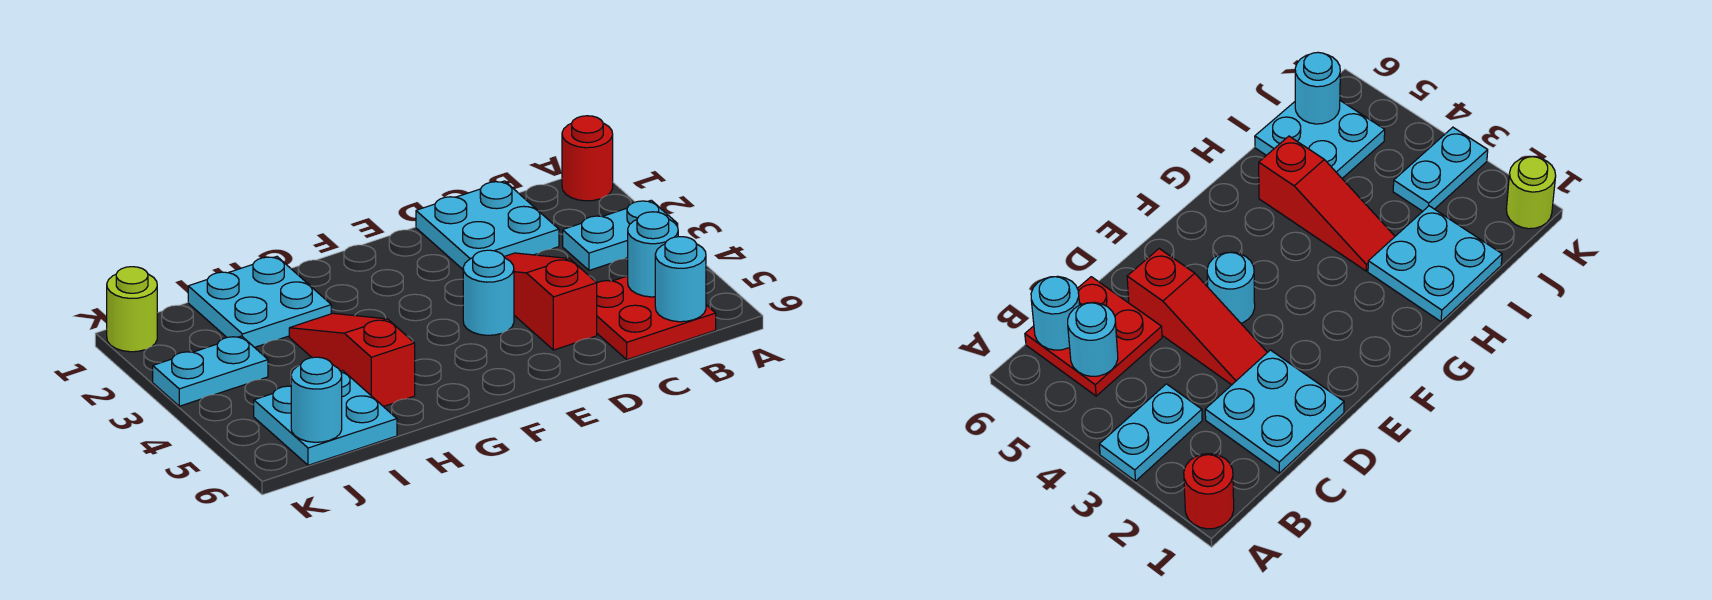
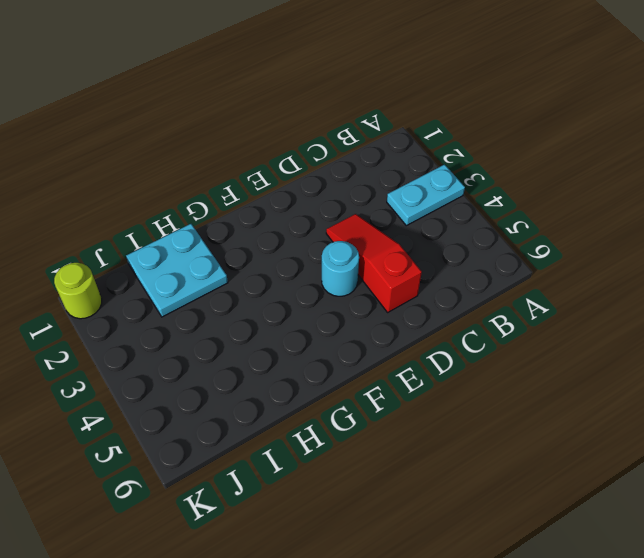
none -> red 1x1 round brick [562,116,613,201]
none -> red 2x2 plate [597,276,716,360]
none -> cyan 2x2 plate [416,181,559,269]

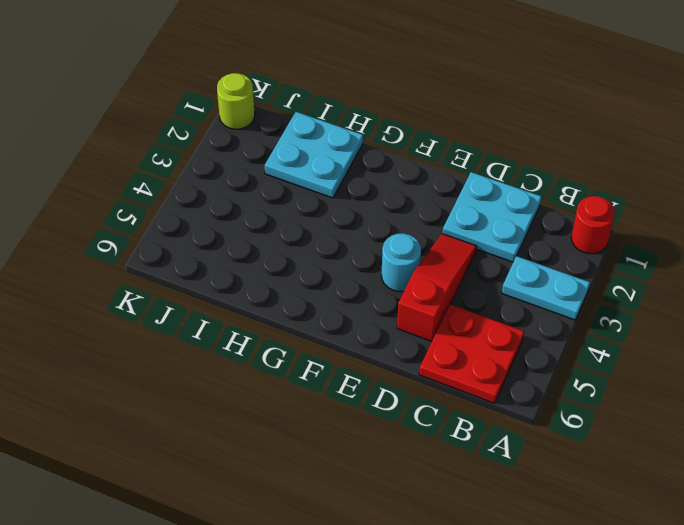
none -> red 1x3 slope [289,313,415,407]
none -> cyan 2x2 plate [254,371,397,465]
none -> cyan 1x2 plate [153,336,268,406]

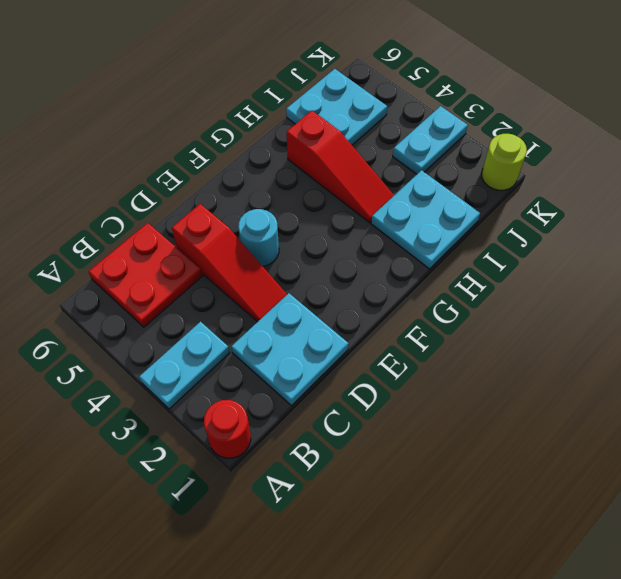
none -> cyan 1x1 round brick [628,212,678,297]
none -> cyan 1x1 round brick [655,237,706,322]
none -> cyan 1x1 round brick [291,357,342,442]

